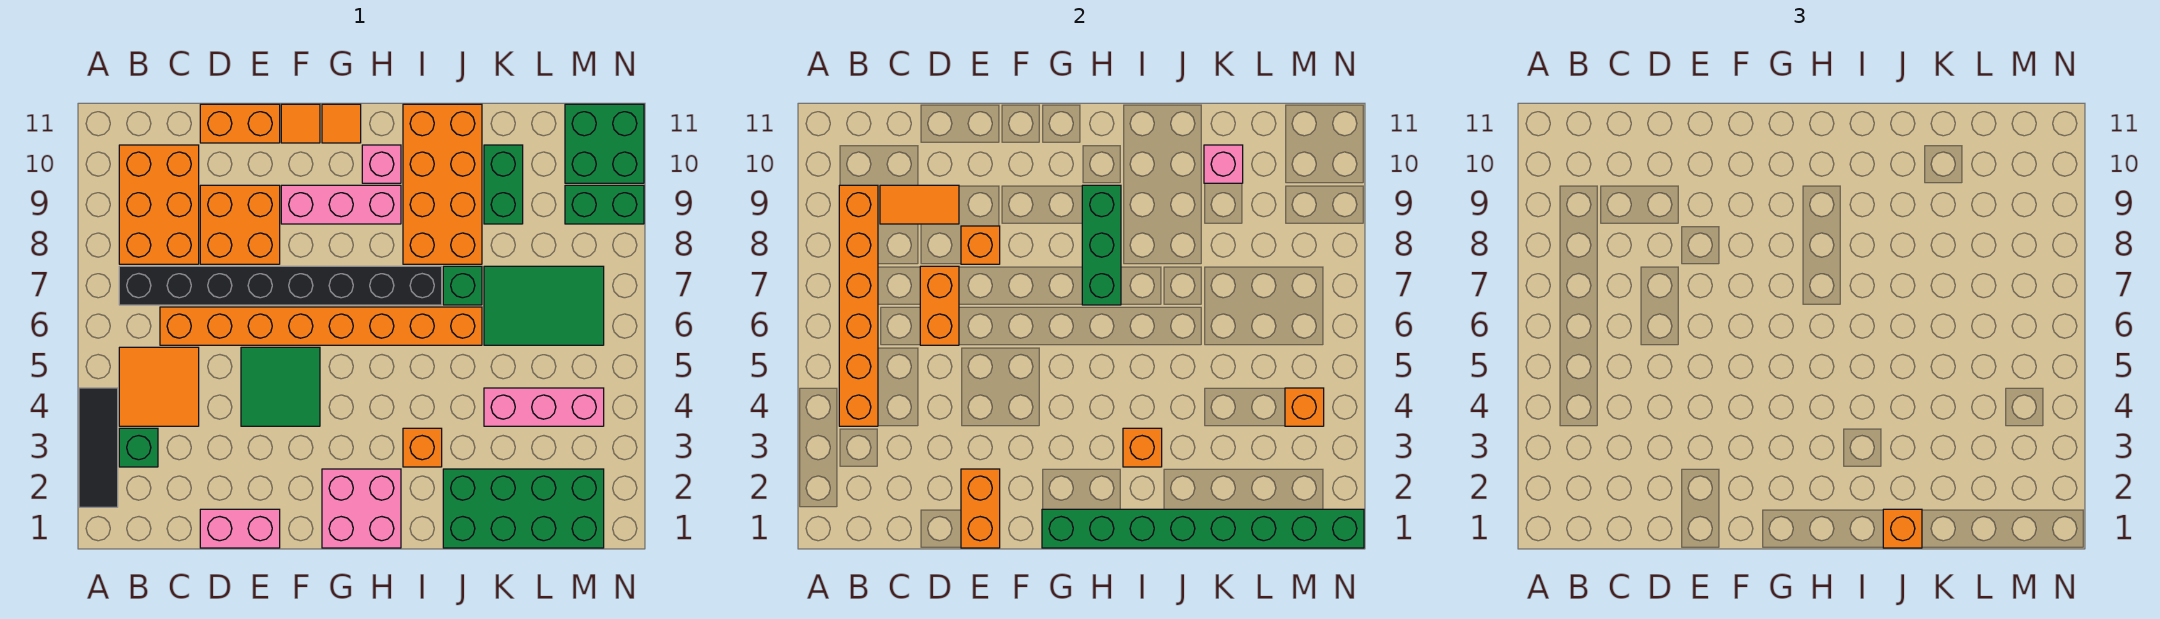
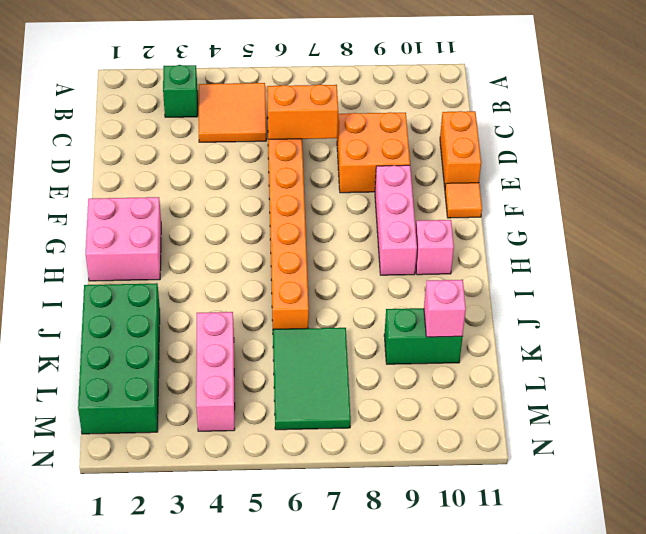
none -> black 1x3 tile [79,388,118,507]
none -> black 1x8 brick [119,266,442,305]
none -> orange 2x3 brick [119,145,199,264]
none -> pink 1x2 brick [200,509,280,548]

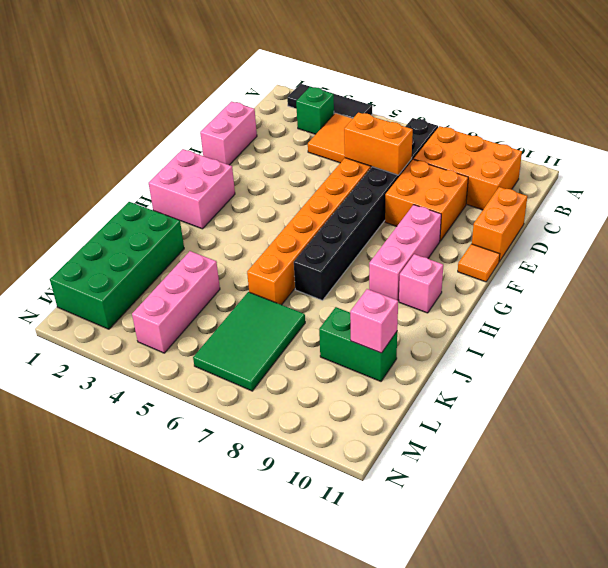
none -> green 2x2 tile [241,347,320,426]
none -> orange 1x1 tile [322,104,361,143]
none -> orange 1x1 brick [403,428,442,467]
none -> orange 2x4 brick [403,104,482,264]

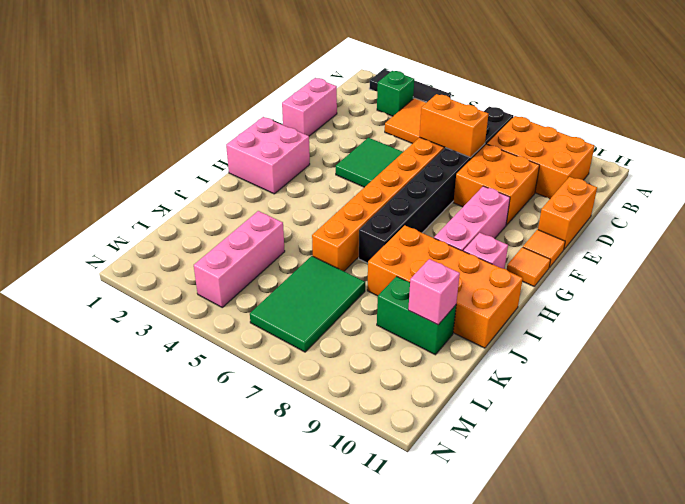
none -> orange 1x1 brick [403,428,442,467]
none -> green 2x4 brick [443,469,604,548]
none -> green 1x1 brick [443,266,482,305]
none -> green 1x2 brick [565,185,644,224]

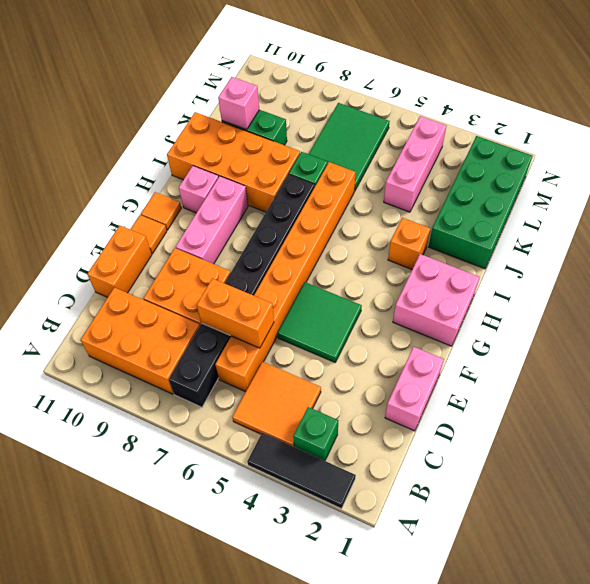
none -> green 1x2 brick [565,185,644,224]
none -> green 2x2 brick [565,104,644,183]
none -> orange 1x6 brick [839,185,878,426]
none -> orange 1x2 tile [880,185,959,224]

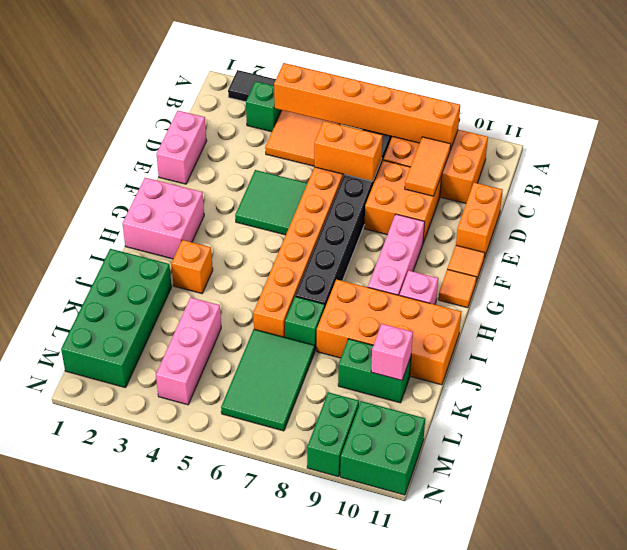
none -> orange 1x2 brick [961,469,1000,548]
none -> orange 1x1 brick [961,226,1000,264]
none -> green 1x8 brick [1042,509,1364,548]
none -> green 1x3 brick [1082,185,1121,305]

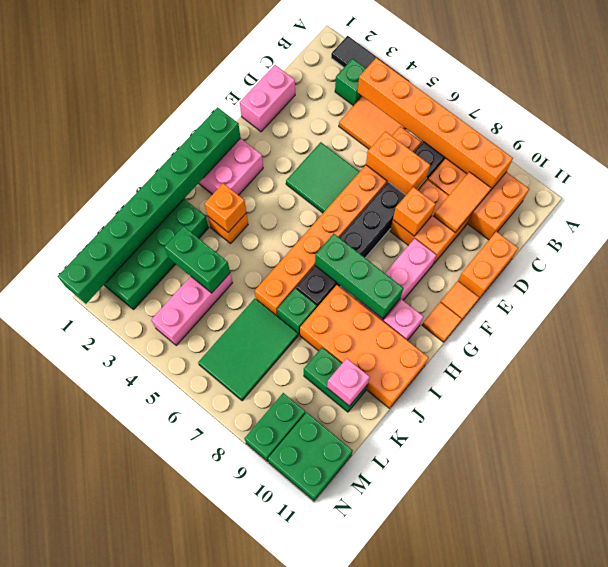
green 1x2 brick [164,226,230,293] -> none
none -> orange 1x2 brick [961,469,1000,548]
none -> orange 1x1 brick [1285,388,1324,426]
none -> orange 1x1 brick [1883,509,1922,548]

